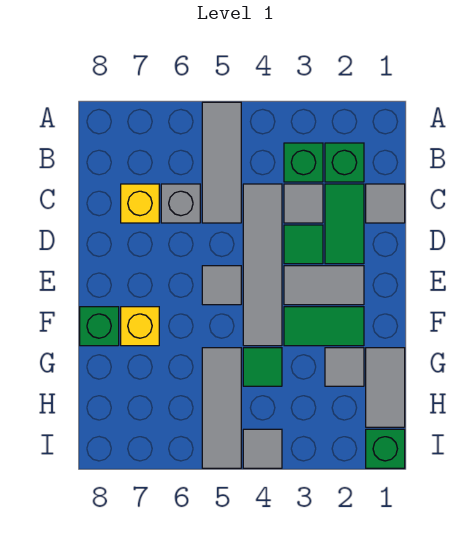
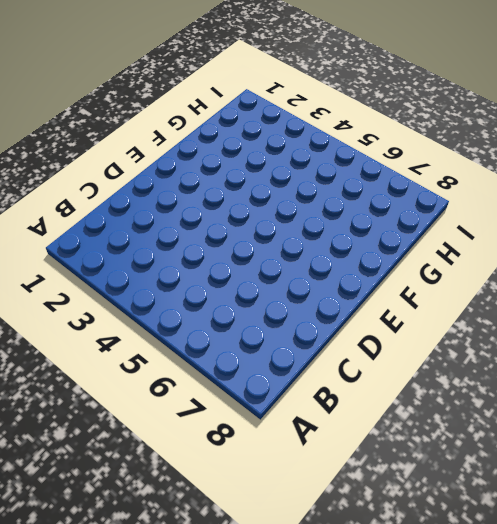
none -> grey 1x3 tile [202,102,241,223]
none -> green 1x1 brick [325,143,364,182]
none -> green 1x1 brick [284,143,323,182]

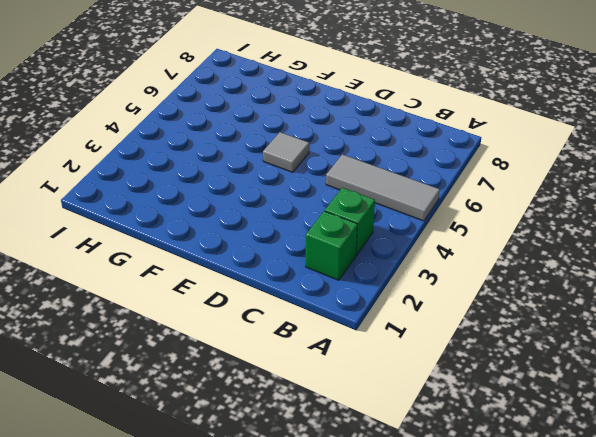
none -> grey 1x1 tile [366,184,405,223]
none -> green 1x2 tile [325,184,364,264]
none -> grey 1x1 tile [284,184,323,223]

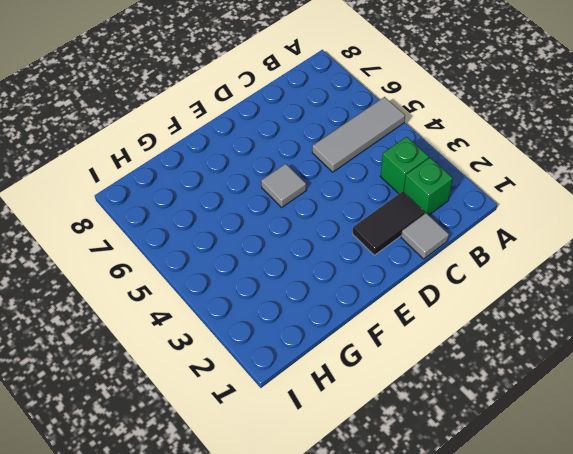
black 1x2 tile [353,191,425,255] -> green 1x2 tile [325,184,364,264]
none -> grey 1x1 tile [284,184,323,223]
none -> grey 1x4 tile [243,184,282,346]
none -> grey 1x1 brick [161,184,200,223]

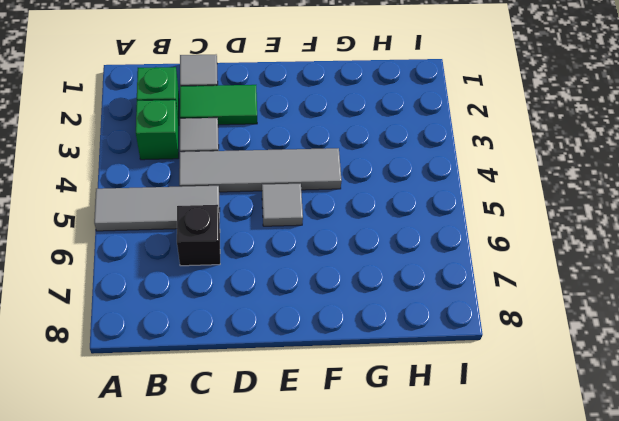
black 1x1 brick [177,205,220,266] -> grey 1x1 brick [161,184,200,223]
none -> yellow 1x1 brick [121,184,159,223]
none -> green 1x1 tile [284,225,323,264]
none -> grey 1x2 tile [284,266,364,305]

